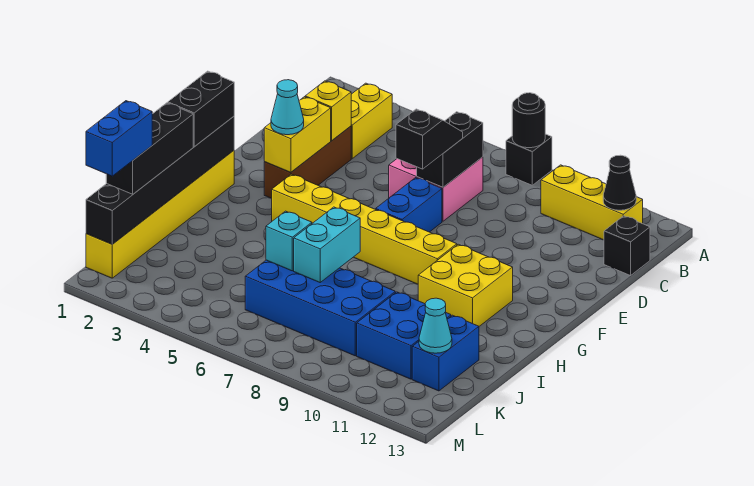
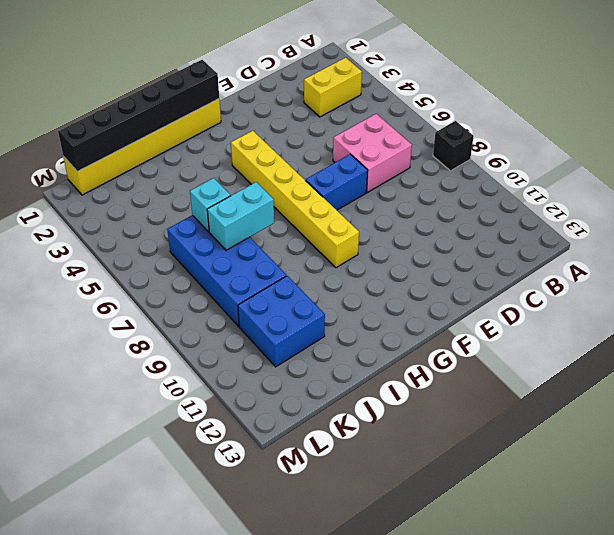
none -> yellow 1x3 brick [541,165,643,240]
none -> black 1x1 brick [604,216,650,276]
none -> brown 1x3 brick [264,126,351,198]

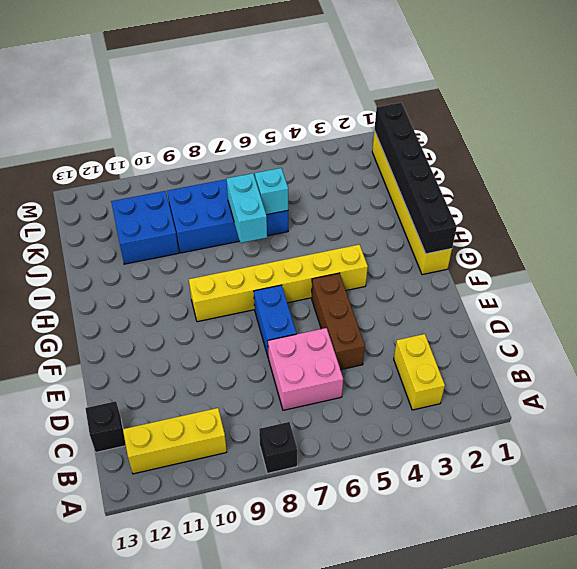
brown 1x3 brick [312,273,365,370] -> brown 1x3 brick moved to [264,126,351,198]
none -> yellow 2x2 brick [418,244,513,326]
none -> blue 1x2 brick [412,315,479,391]
none -> black 1x1 round brick [512,93,545,148]

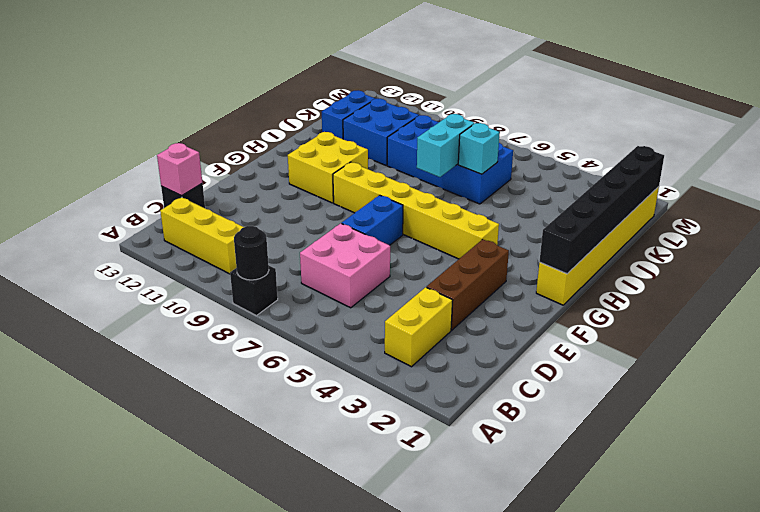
pink 1x1 brick [157,143,202,196] -> none
none -> black 1x1 cone [603,155,636,210]
none -> black 1x2 brick [417,112,483,187]
none -> yellow 1x1 brick [305,81,351,140]

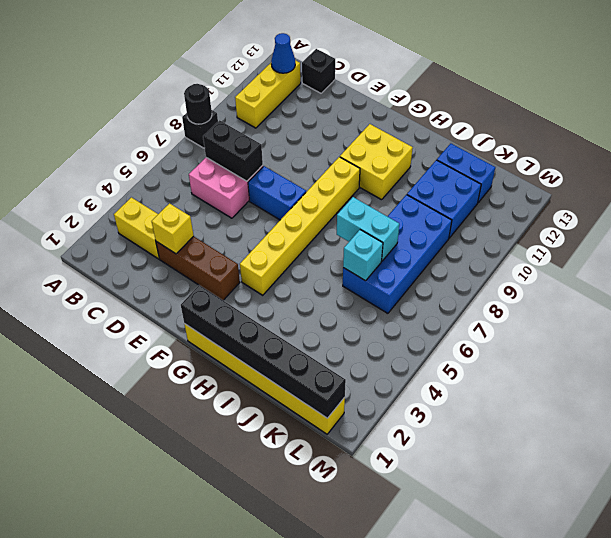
blue 1x1 cone [271,33,295,73] -> black 1x1 cone [603,155,636,210]
none -> yellow 1x2 brick [264,97,331,173]
none -> cyan 1x1 cone [419,298,452,353]
none -> black 1x2 slope [396,109,463,169]

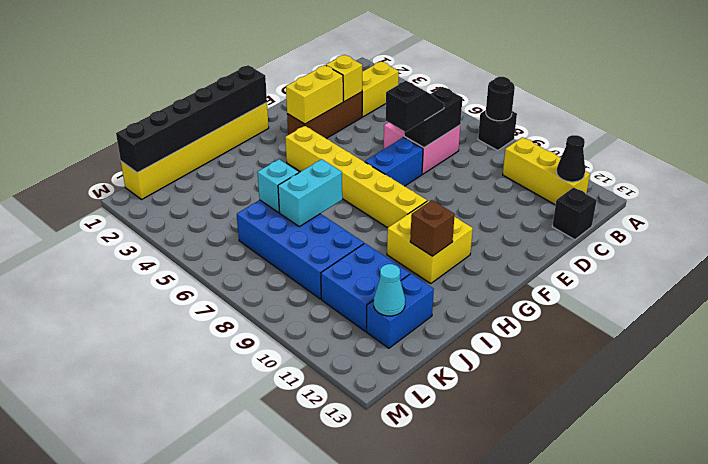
brown 1x1 brick [410,200,455,256] -> none
none -> cyan 1x1 cone [271,80,304,135]
none -> black 1x2 brick [168,71,234,147]
none -> black 1x3 brick [106,103,193,194]

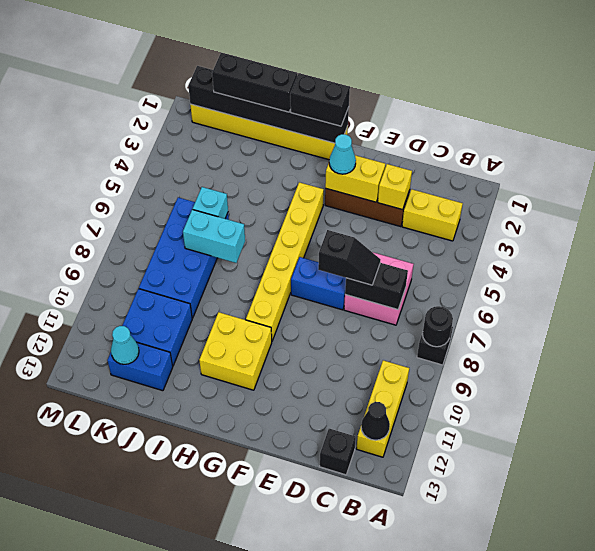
none -> blue 1x2 brick [86,101,152,176]

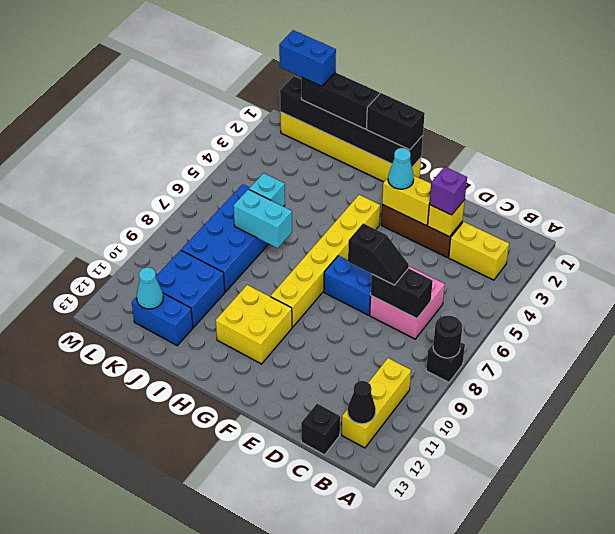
purple 1x1 brick [429,167,467,215] -> none

